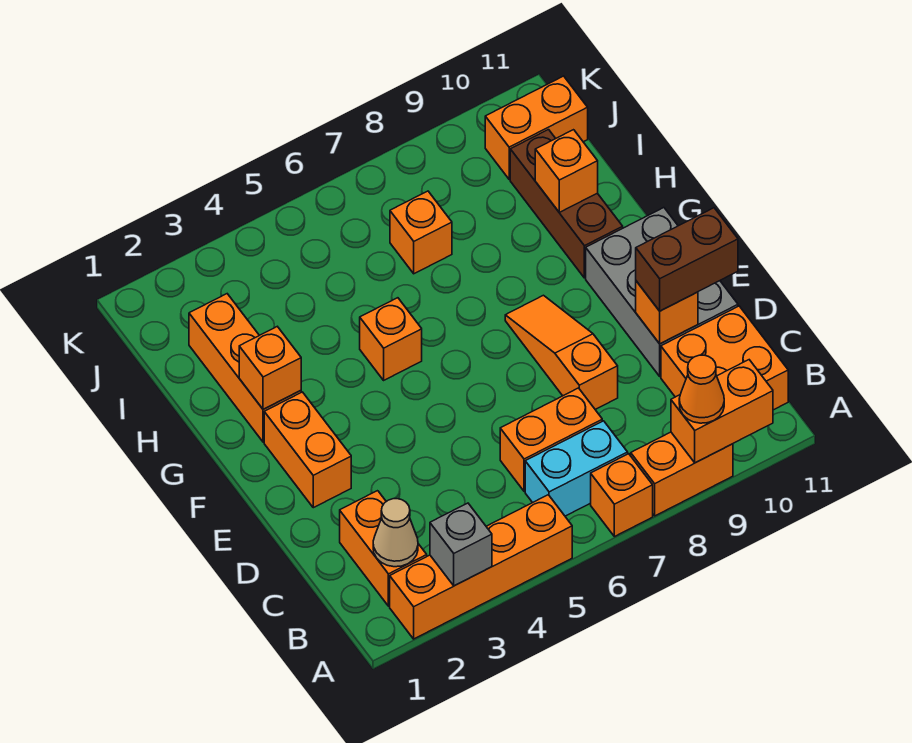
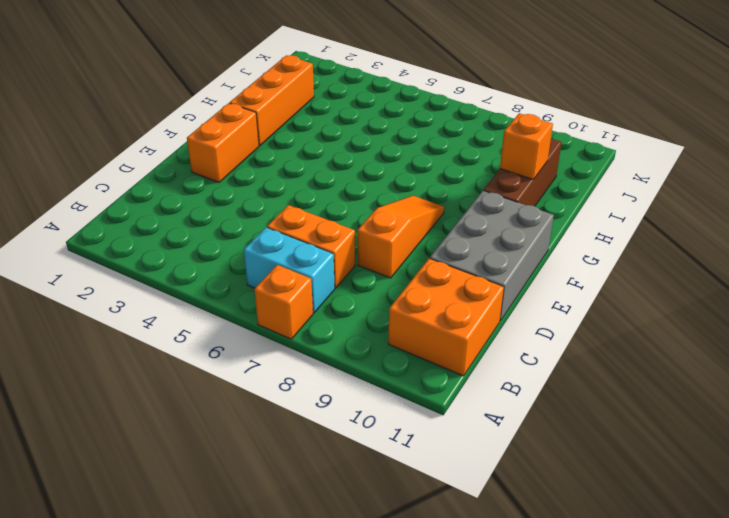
none -> orange 1x4 brick [390,495,572,639]
none -> orange 1x2 brick [631,432,733,516]
none -> orange 1x2 brick [340,491,427,606]

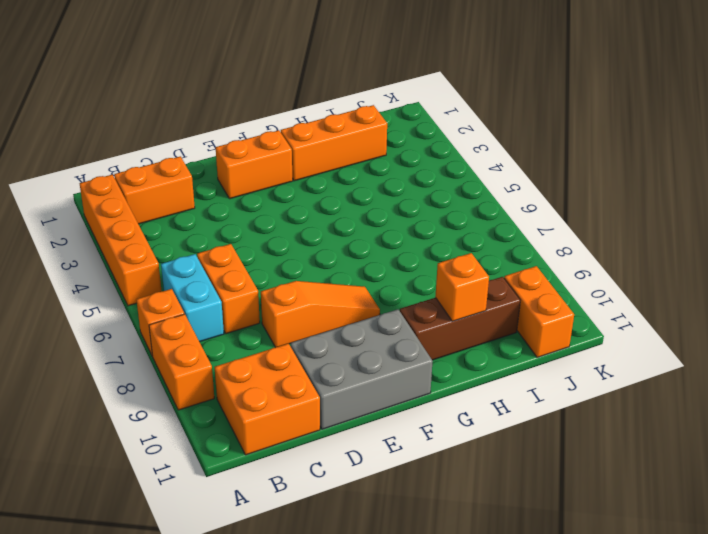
none -> orange 1x1 brick [360,298,422,380]
none -> orange 1x1 brick [390,191,452,274]
none -> grey 1x1 brick [430,503,492,586]

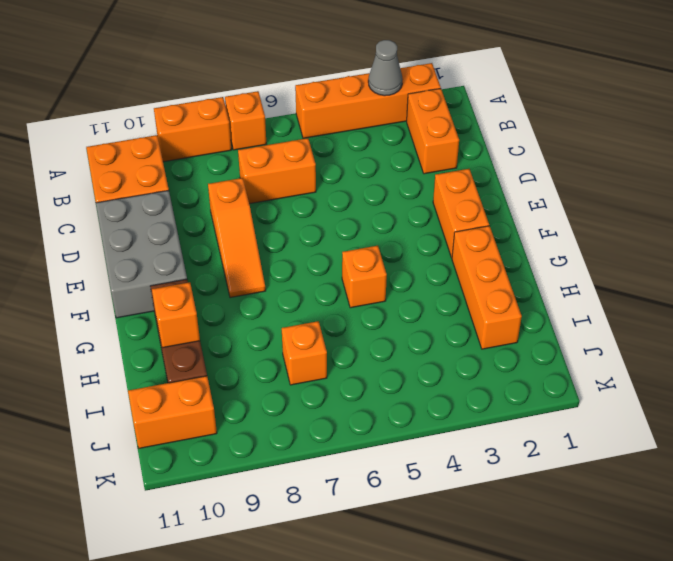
grey 1x1 cone [368,40,403,96] -> grey 1x1 brick [430,503,492,586]
none -> cyan 1x2 brick [525,421,628,516]
none -> orange 1x2 brick [671,360,773,463]
none -> tan 1x1 cone [373,499,418,567]

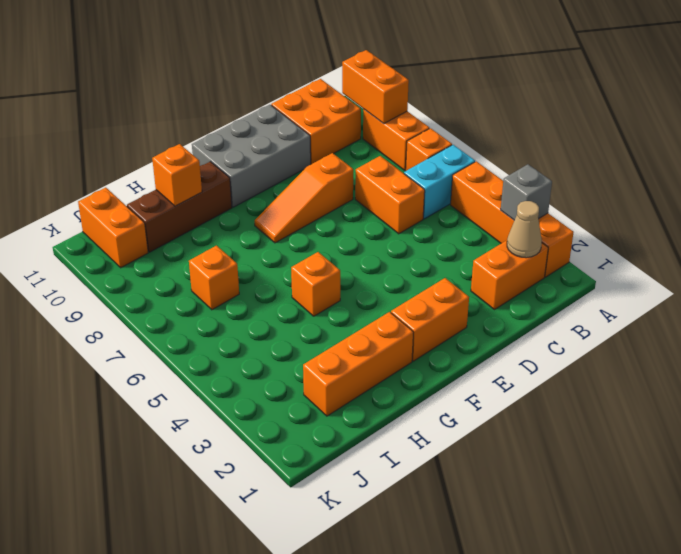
cyan 1x2 brick [404,145,475,219] -> cyan 1x2 brick turned to [525,421,628,516]
none -> orange 1x1 brick [636,281,698,344]
none -> orange 1x1 brick [239,327,301,409]
none -> orange 1x1 cone [679,355,724,423]

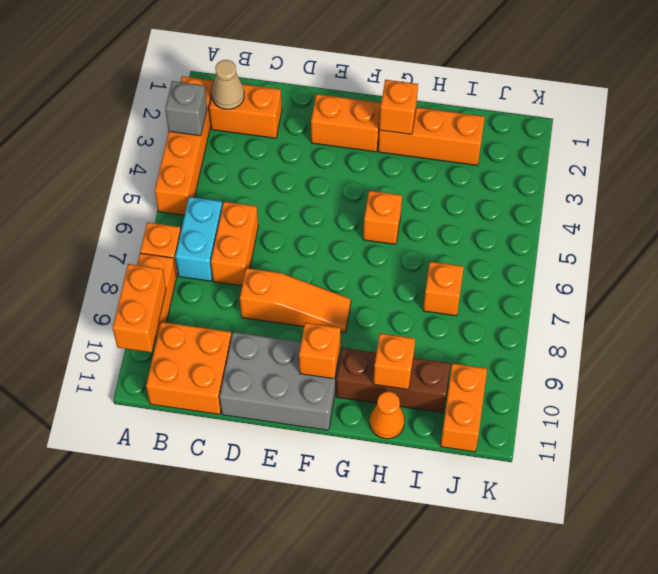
orange 1x1 brick [299,323,340,379] -> orange 1x1 brick moved to [636,281,698,344]
orange 1x1 cone [370,391,405,439] -> orange 1x1 cone moved to [679,355,724,423]
none -> brown 1x2 brick [636,208,738,311]

